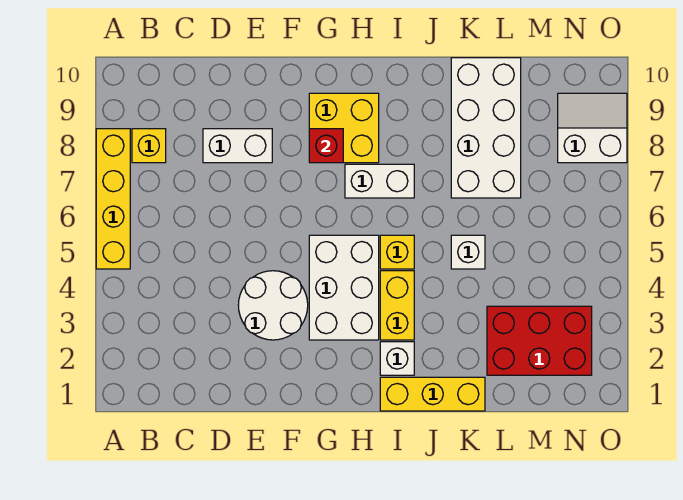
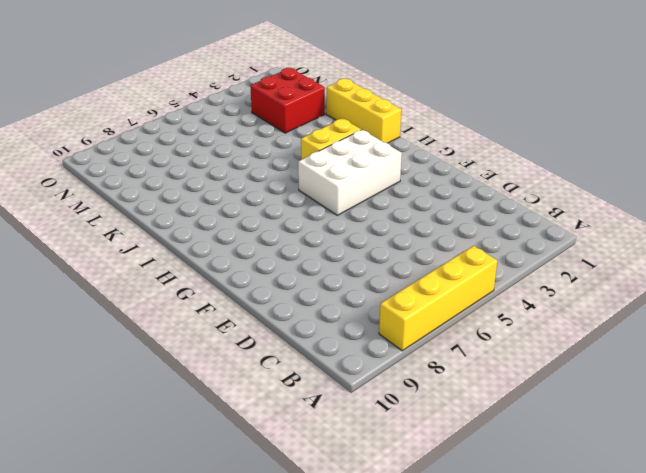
red 2x2 brick [250,68,325,133] -> red 2x3 brick [487,306,592,375]
none -> yellow 1x1 brick [132,129,166,163]
none -> white 1x2 brick [203,129,272,163]
none -> white 2x2 round brick [238,271,308,340]

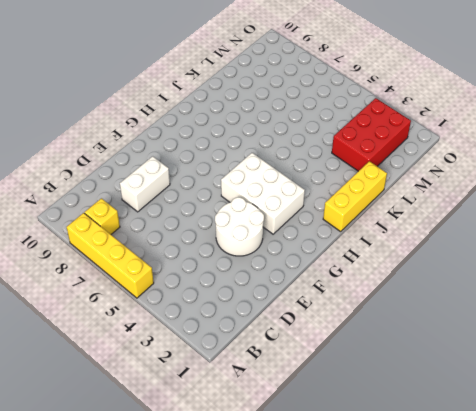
none -> yellow 2x2 brick [309,93,379,163]
none -> white 1x2 brick [345,164,414,198]
none -> white 1x1 brick [380,342,414,375]

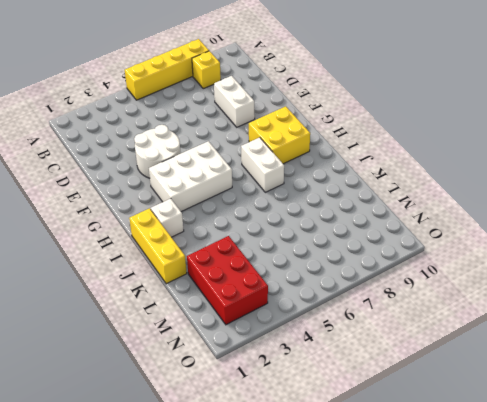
none -> yellow 1x2 brick [380,271,414,340]
none -> yellow 1x1 brick [380,235,414,269]
none -> white 1x1 brick [451,235,485,269]

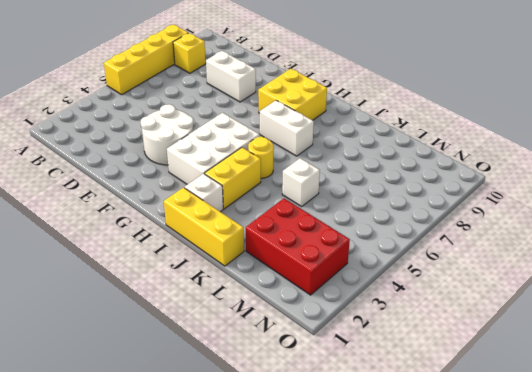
yellow 1x1 round brick [248,137,274,178] -> yellow 1x1 brick [380,235,414,269]
none -> white 2x4 brick [451,58,521,198]
none -> white 2x2 slope [558,93,627,163]
none -> red 1x1 brick [309,129,343,163]

